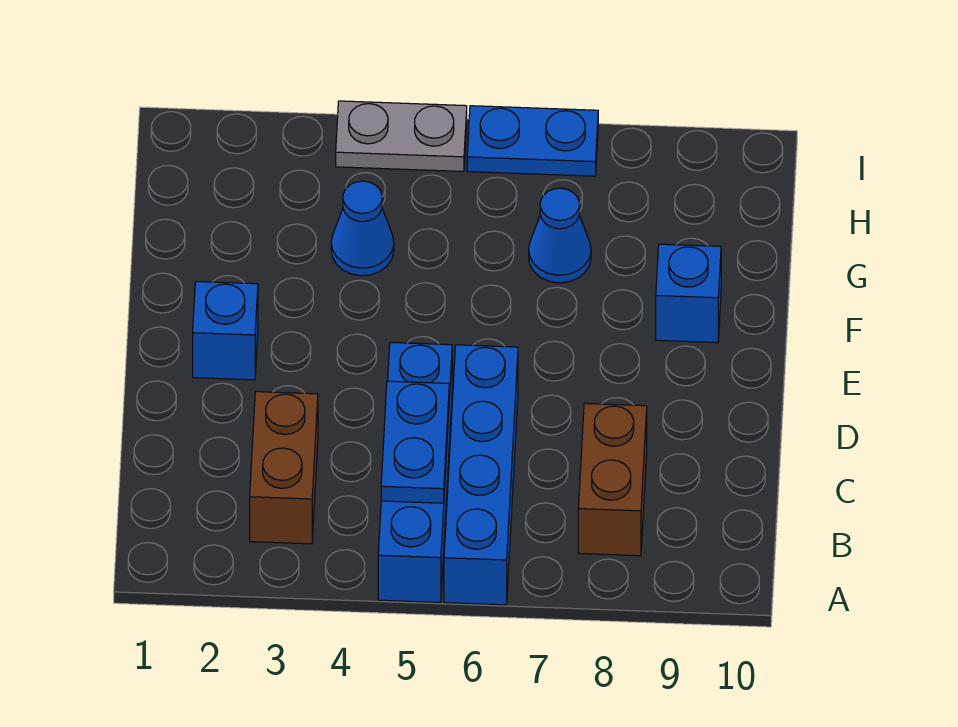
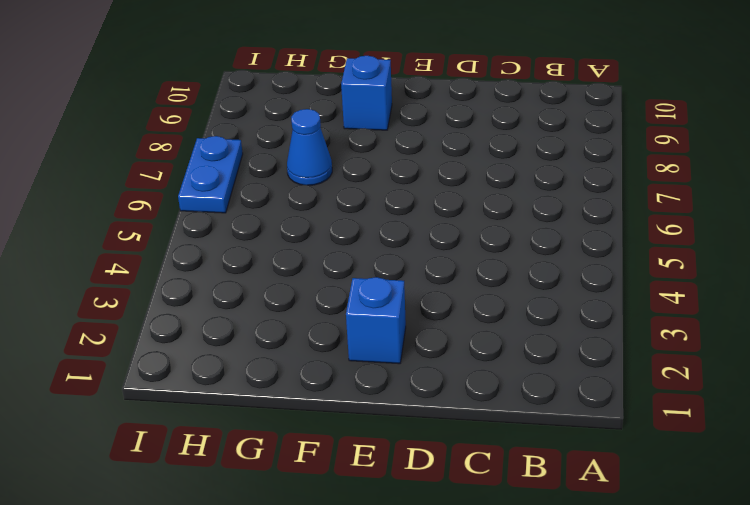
none -> blue 1x4 brick [378,342,452,602]
none -> blue 1x4 brick [444,345,518,605]

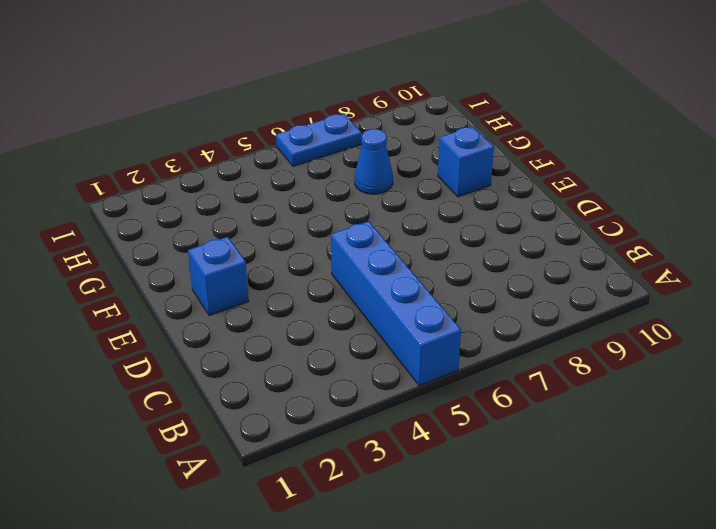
none -> blue 1x4 brick [444,345,518,605]
none -> brown 1x2 brick [250,392,318,544]

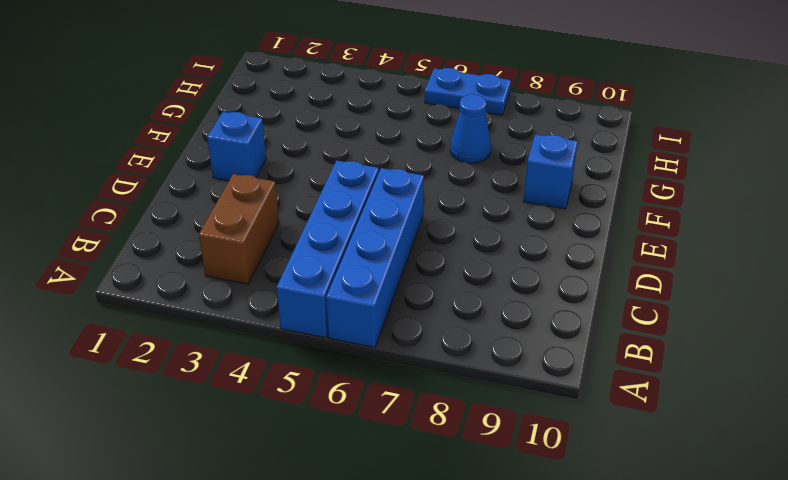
none -> brown 1x2 brick [578,403,647,556]
none -> blue 1x1 cone [331,181,394,276]

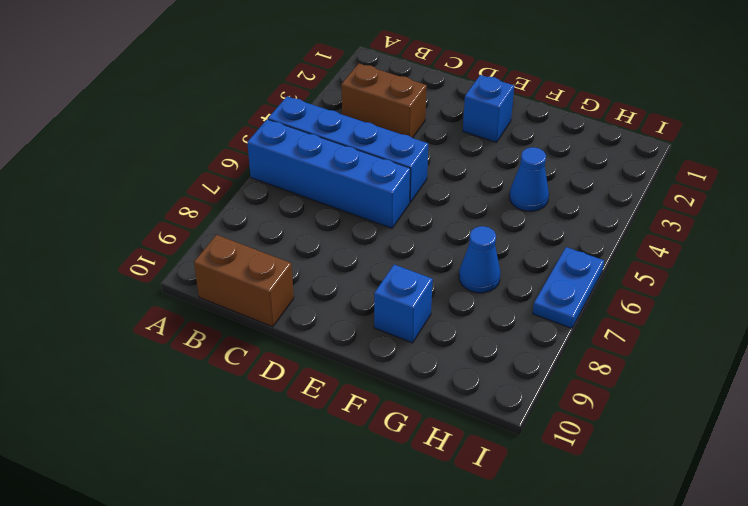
brown 1x2 brick [194,235,294,327] -> brown 1x2 brick moved to [578,403,647,556]
none -> grey 1x2 plate [336,101,467,171]
none -> blue 1x2 plate [381,381,449,503]

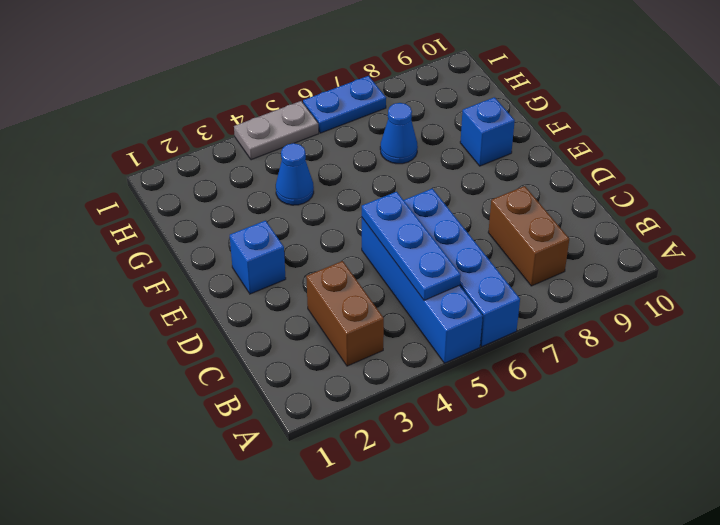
blue 1x3 plate [362,192,461,300] -> blue 1x2 plate [381,381,449,503]

